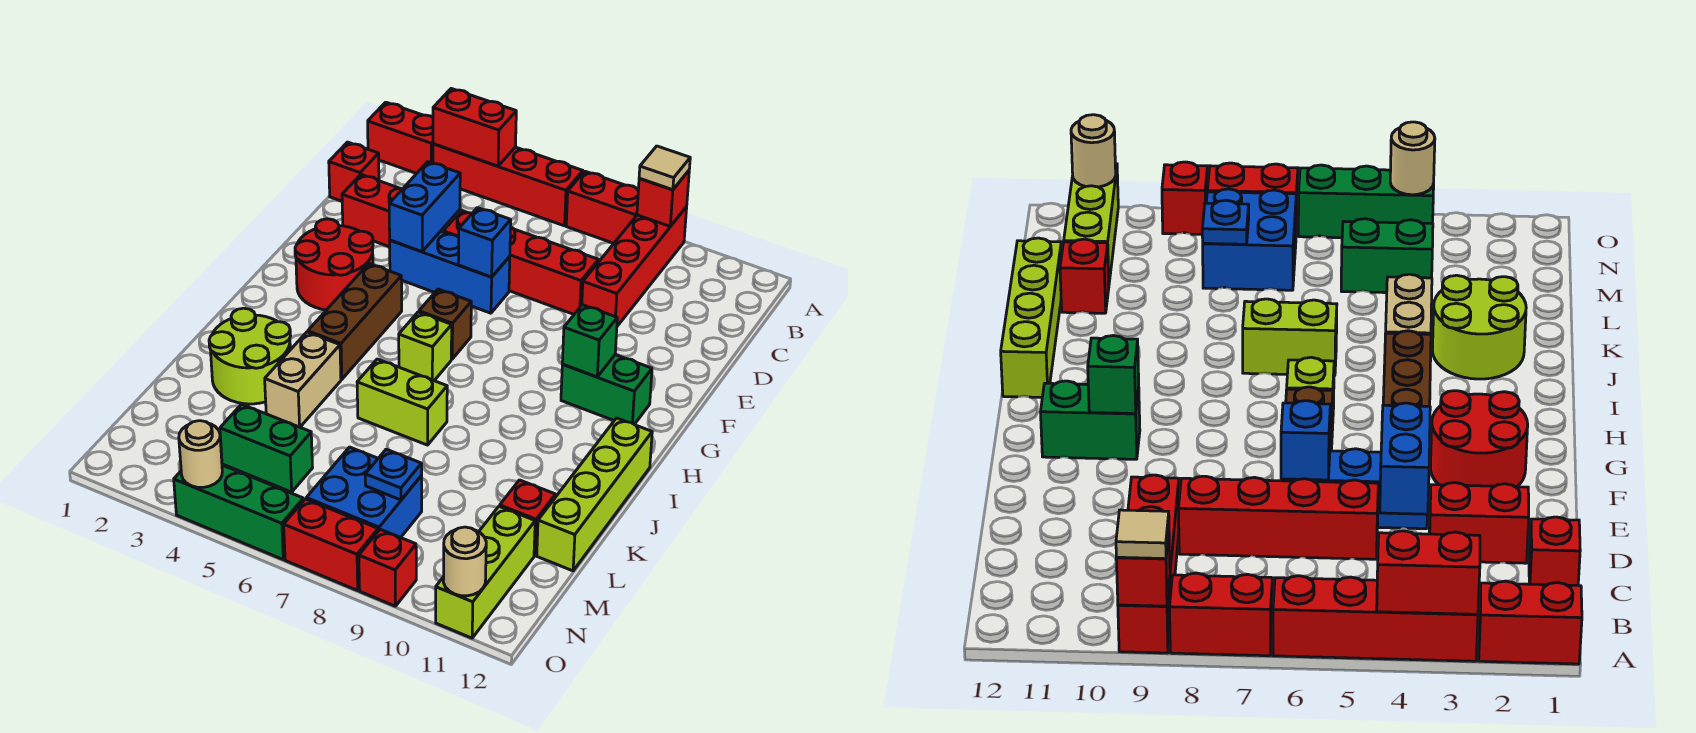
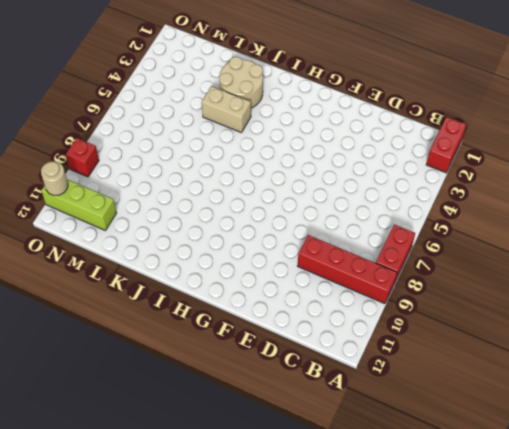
tan 2x2 round brick [219,57,263,108] -> lime 2x2 round brick [209,308,291,404]
none -> red 1x4 brick [433,144,583,226]
none -> red 1x1 brick [329,142,379,201]
none -> red 1x2 brick [342,175,402,247]
none -> red 1x4 brick [443,210,599,314]

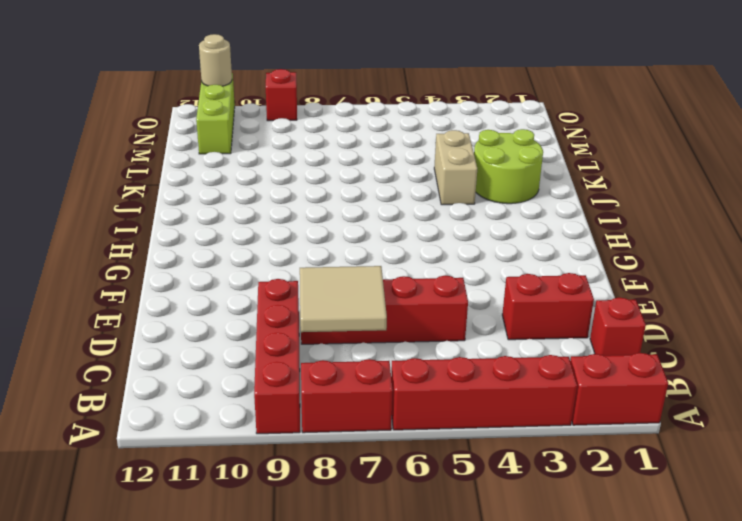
tan 2x2 tile [300,266,387,332] -> none
none -> blue 1x3 brick [390,231,510,313]
none -> red 2x2 round brick [295,219,373,310]
none -> brown 1x3 brick [308,264,402,379]
none -> brown 1x1 brick [419,289,471,359]

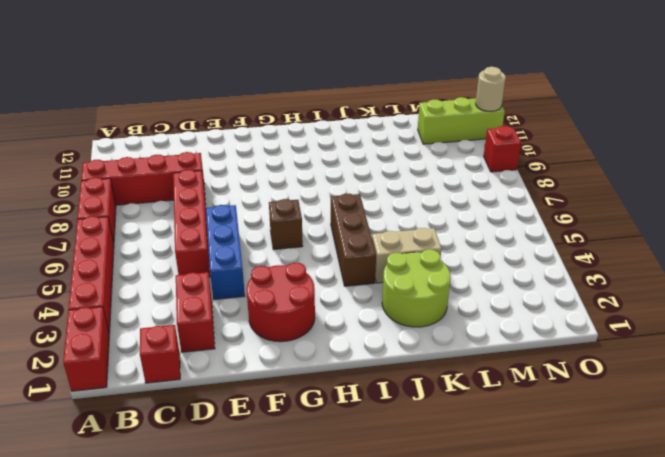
brown 1x3 brick [331,194,376,286] -> brown 1x3 brick turned to [308,264,402,379]
none -> green 1x2 brick [561,355,652,424]
none -> lime 1x1 brick [399,312,452,380]
none -> lime 1x4 brick [537,418,652,571]
none -> lime 1x2 brick [357,359,447,445]

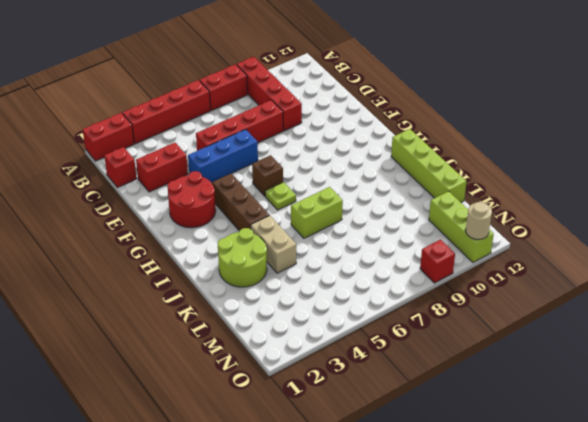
lime 1x1 plate [265,182,296,210] -> lime 1x1 brick [399,312,452,380]
none -> green 1x2 brick [561,355,652,424]
none -> red 1x1 brick [500,480,556,556]
none -> green 1x2 brick [220,404,313,492]
none -> blue 2x2 brick [306,447,422,538]

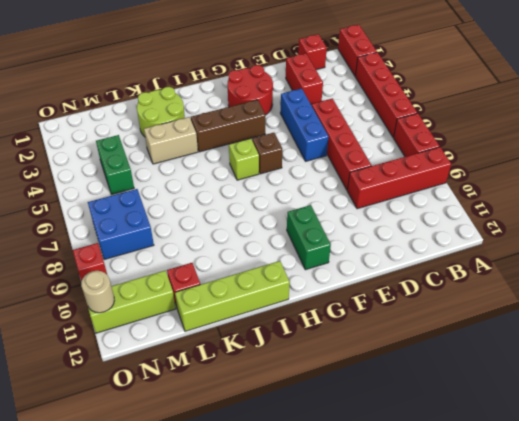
none -> lime 1x2 brick [357,359,447,445]
none -> green 1x3 brick [174,465,304,559]
none -> red 1x2 brick [284,499,378,590]
none -> red 1x2 brick [433,89,516,166]

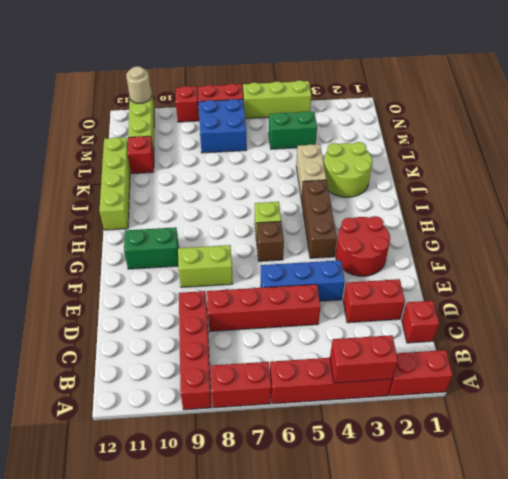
lime 1x2 brick [178,245,233,287] -> lime 1x2 brick moved to [357,359,447,445]
lime 1x3 brick [243,80,311,119] -> green 1x3 brick [174,465,304,559]
none -> red 1x1 brick [637,171,689,226]
none -> blue 1x2 brick [389,162,460,252]
none -> blue 1x1 brick [458,208,511,277]
none -> green 1x1 brick [562,305,617,377]

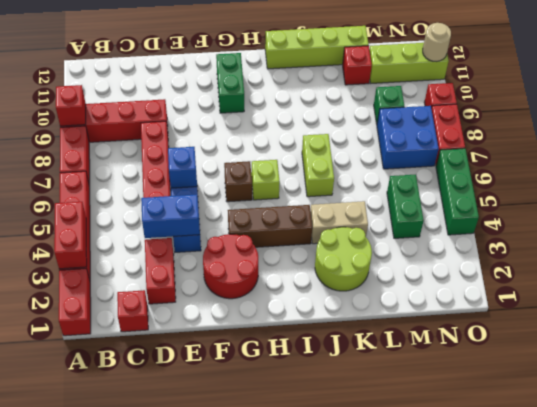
green 1x1 brick [374,86,404,124] -> green 1x1 brick moved to [562,305,617,377]
none -> blue 1x1 plate [365,449,422,500]
none -> tan 1x1 round brick [179,421,222,487]
none -> tan 1x1 tile [639,146,690,190]

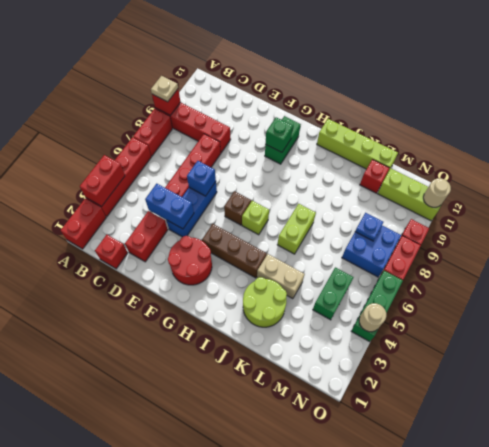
tan 1x1 plate [151,76,178,102] -> tan 1x1 tile [639,146,690,190]

